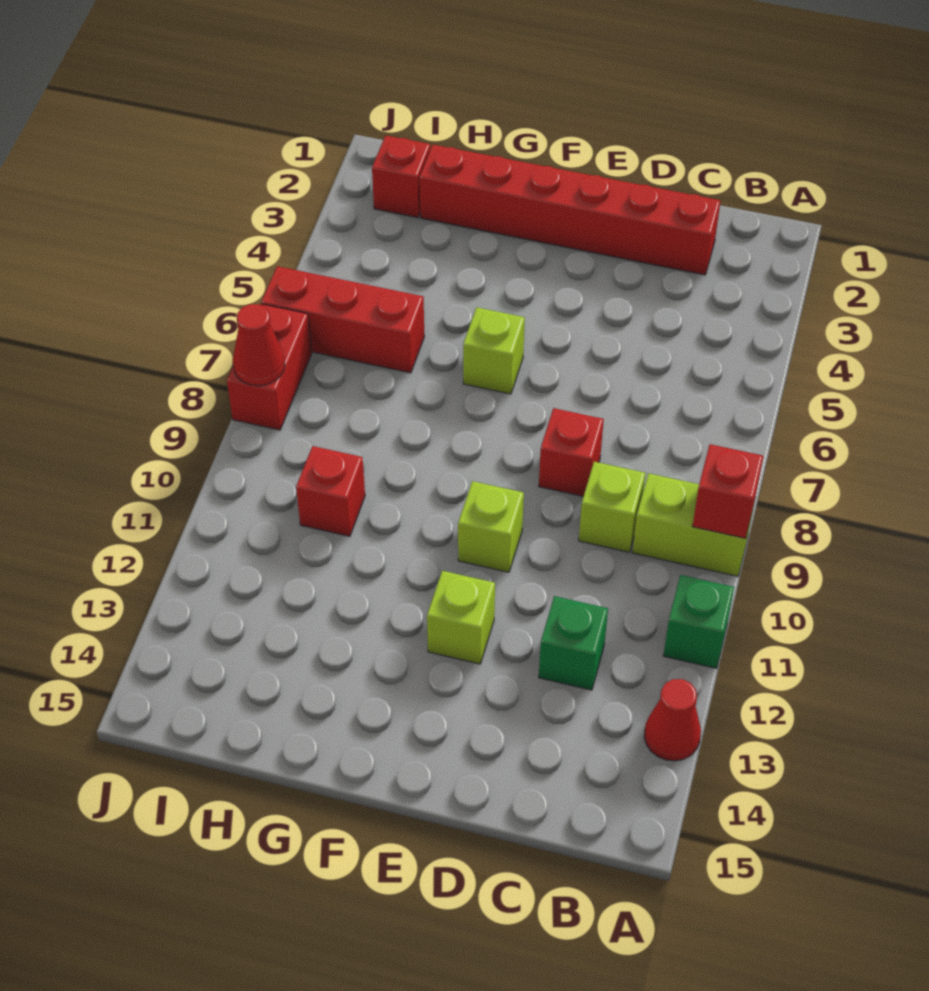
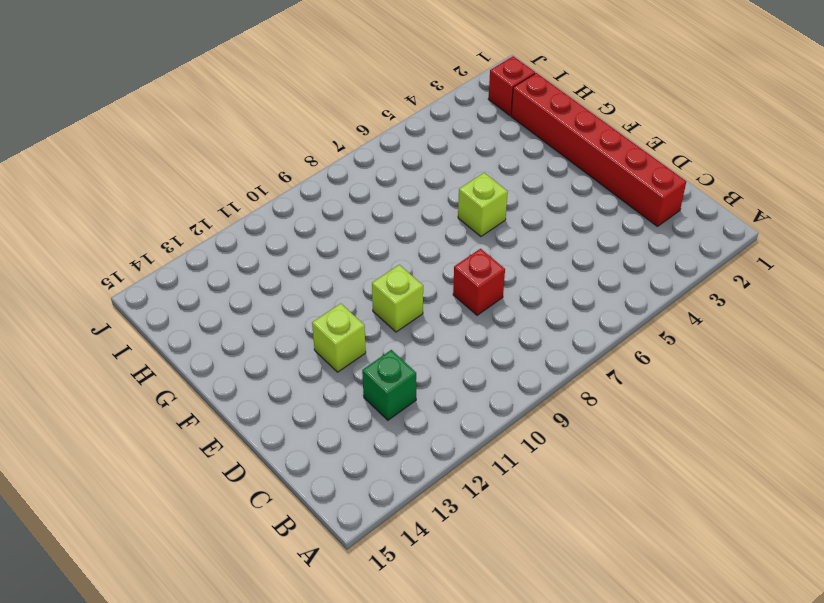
none -> lime 1x2 brick [632,473,755,576]
none -> green 1x1 brick [663,575,734,668]
none -> red 1x1 cone [644,679,701,761]

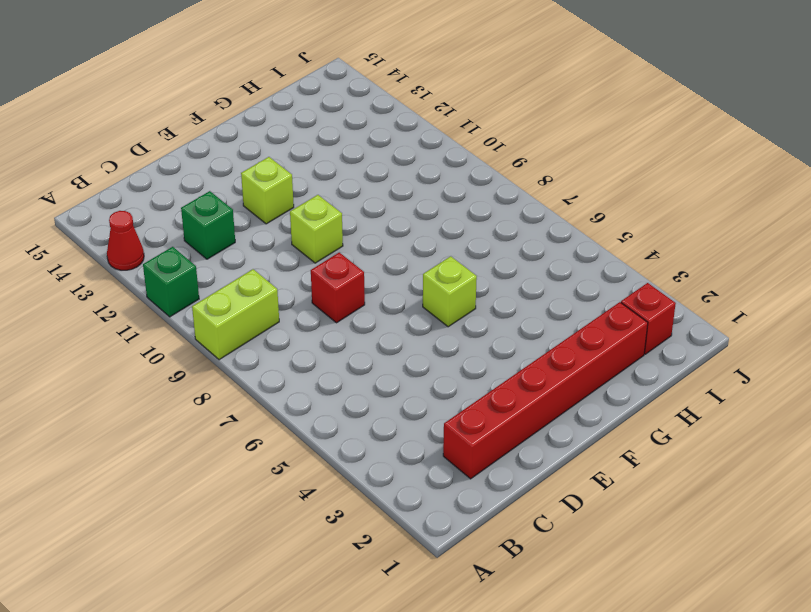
none -> lime 1x1 brick [579,462,645,552]
none -> red 1x3 brick [261,266,424,373]
none -> red 1x1 brick [296,446,365,536]

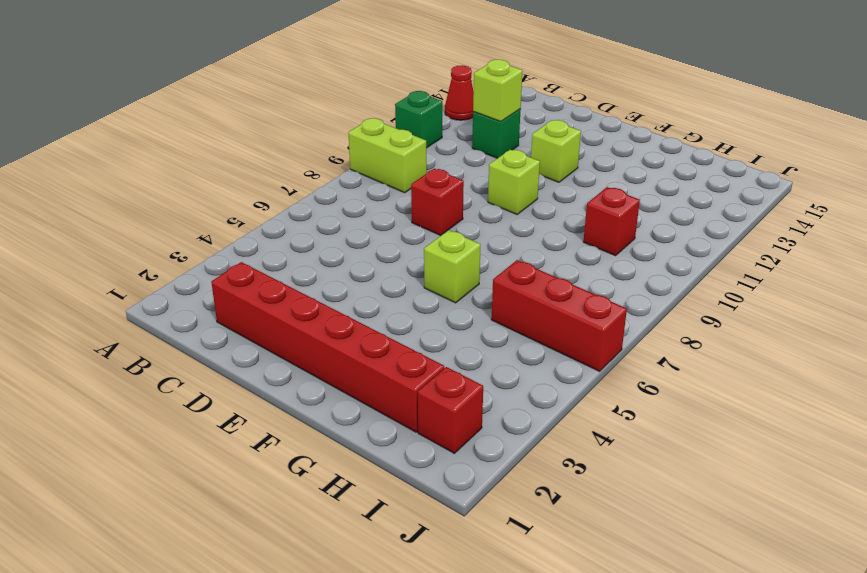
lime 1x1 brick [473,60,522,122] -> lime 1x1 brick moved to [579,462,645,552]
none -> red 1x2 brick [227,304,312,430]
none -> red 1x1 brick [692,444,763,538]
none -> red 1x1 cone [233,304,285,386]

